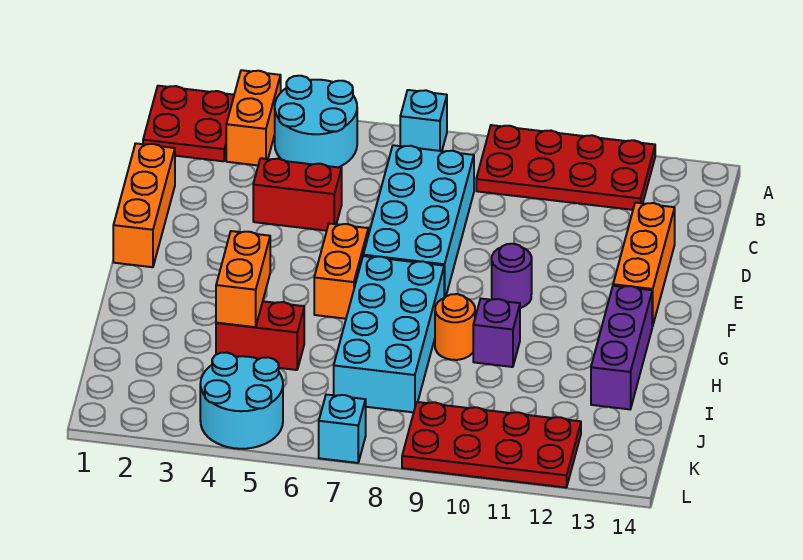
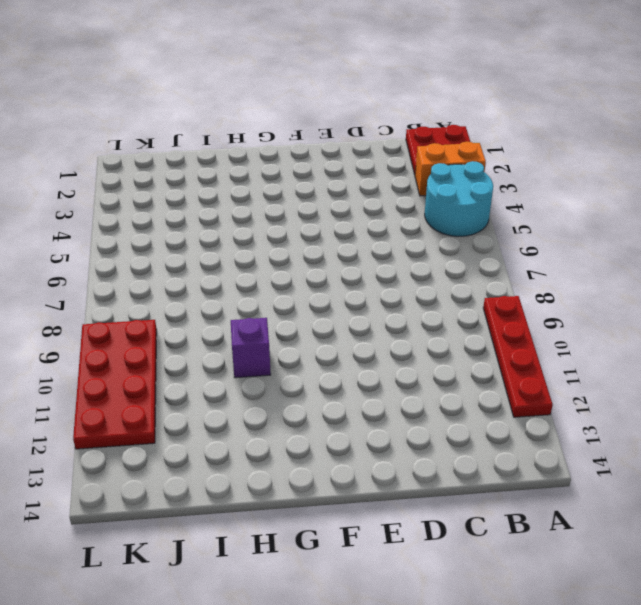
red 1x4 plate [483,296,553,417] -> red 2x4 plate [476,125,655,210]
none -> cyan 1x1 brick [400,90,447,151]
none -> cyan 2x4 brick [363,145,474,298]
none -> orange 1x3 brick [113,144,175,267]

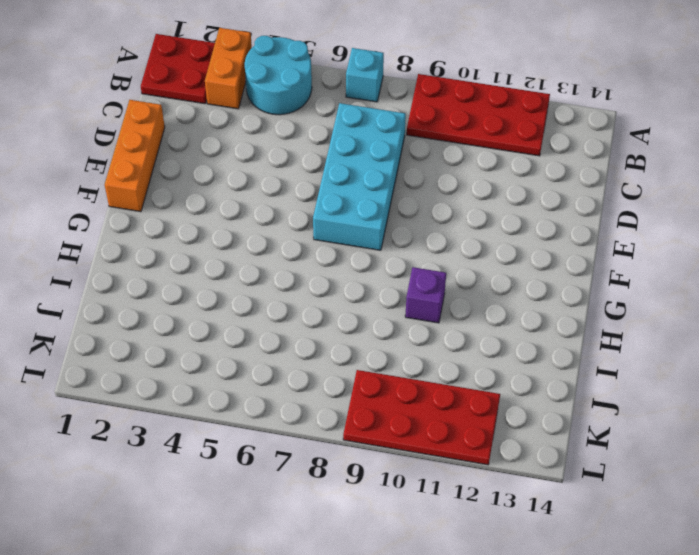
none -> red 1x2 brick [253,158,342,231]
none -> orange 1x3 brick [613,203,675,326]
none -> orange 1x2 brick [314,223,368,319]

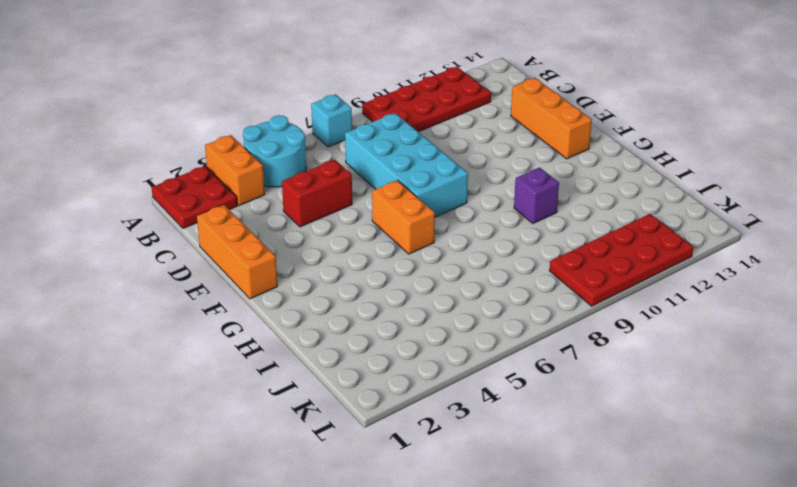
none -> purple 1x1 round brick [492,244,532,308]
none -> cyan 2x4 brick [334,256,444,412]
none -> purple 1x3 brick [591,286,652,409]

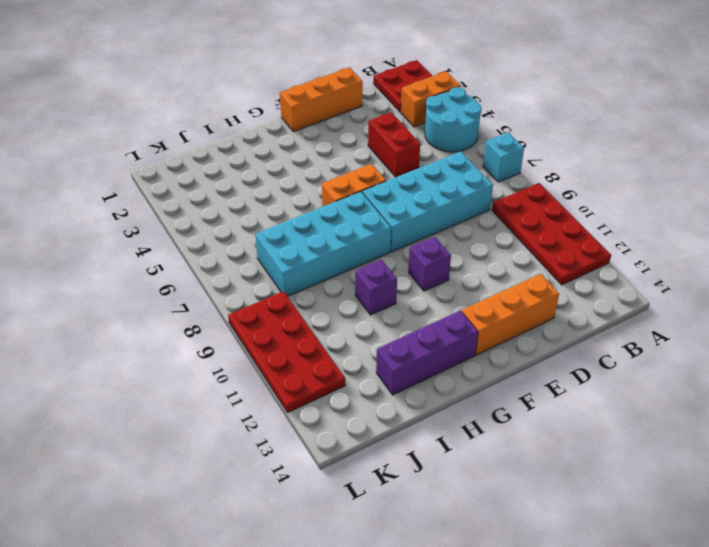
purple 1x1 brick [408,237,451,291] -> purple 1x1 round brick [492,244,532,308]
none -> orange 1x1 round brick [435,294,475,360]
none -> red 1x2 brick [216,301,304,370]
none -> cyan 2x2 round brick [200,353,283,449]

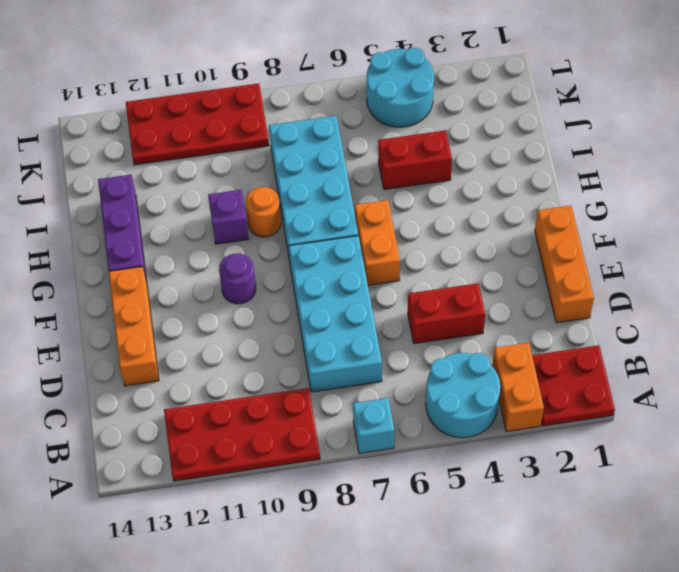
none -> cyan 1x1 brick [319,395,366,463]
none -> orange 1x2 brick [216,231,270,327]

